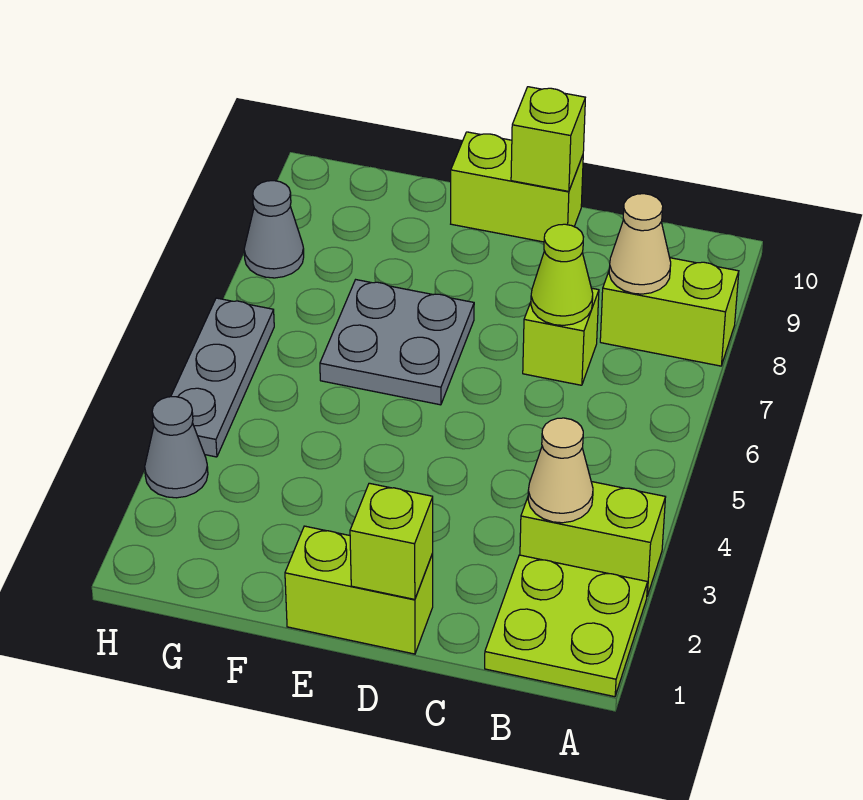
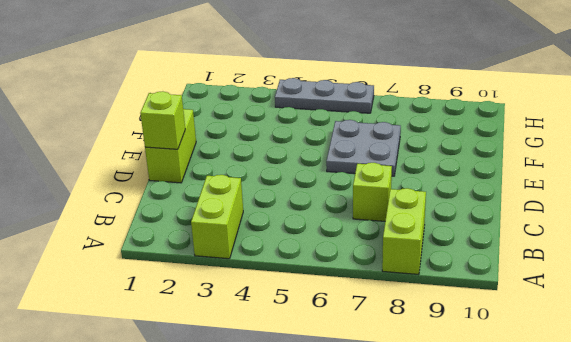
none -> lime 2x2 plate [485,555,648,697]
none -> lime 1x2 brick [451,132,583,242]
none -> grey 1x1 cone [145,397,208,498]

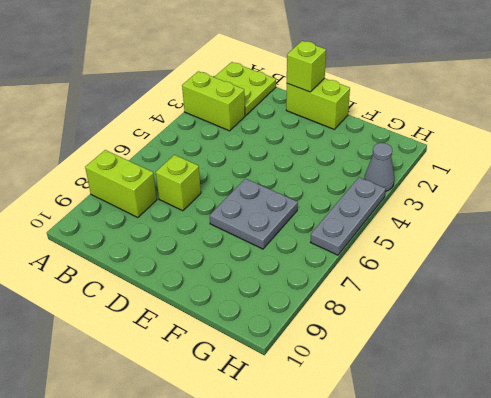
none -> lime 1x2 brick [451,132,583,242]
none -> grey 1x1 cone [244,181,304,278]
none -> tan 1x1 cone [528,418,593,523]

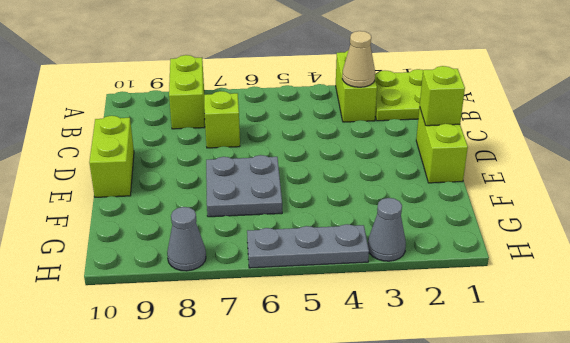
none -> tan 1x1 cone [609,194,671,294]
none -> lime 1x1 cone [531,224,593,325]
none -> lime 1x1 brick [511,87,585,191]

